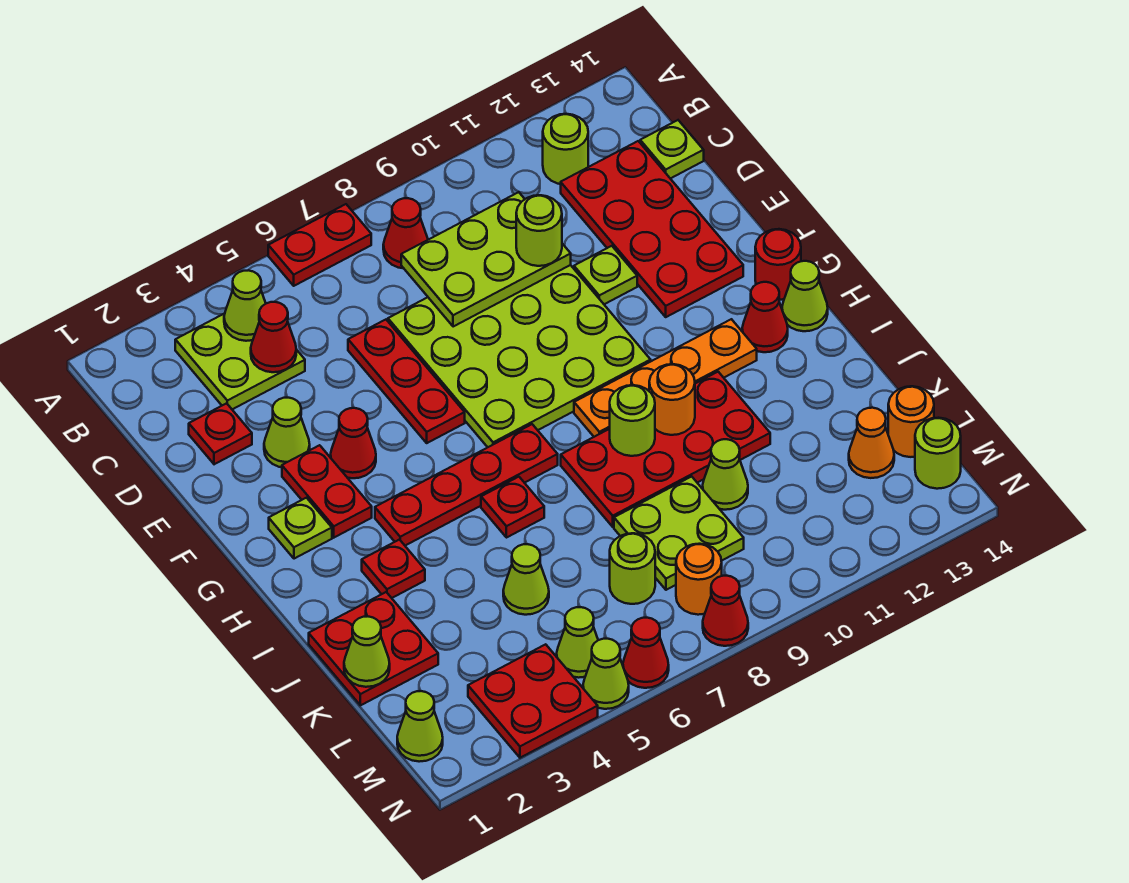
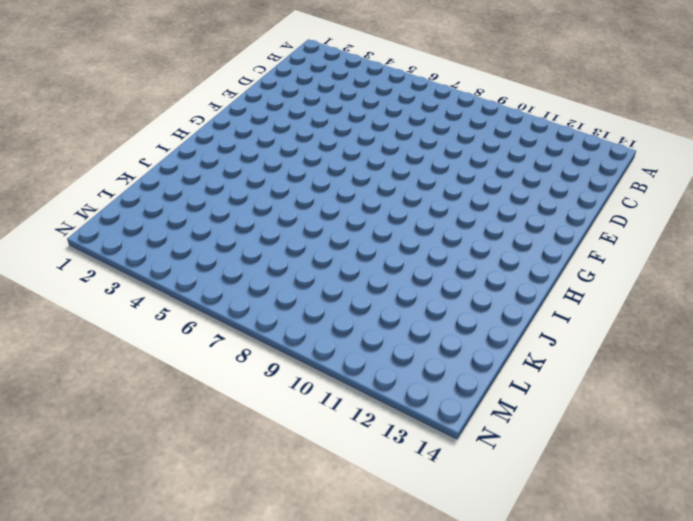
none -> red 1x2 plate [268,204,371,286]
none -> lime 2x2 plate [175,313,305,409]
none -> red 1x1 cone [383,198,428,268]
none -> lime 1x1 round brick [543,114,588,184]

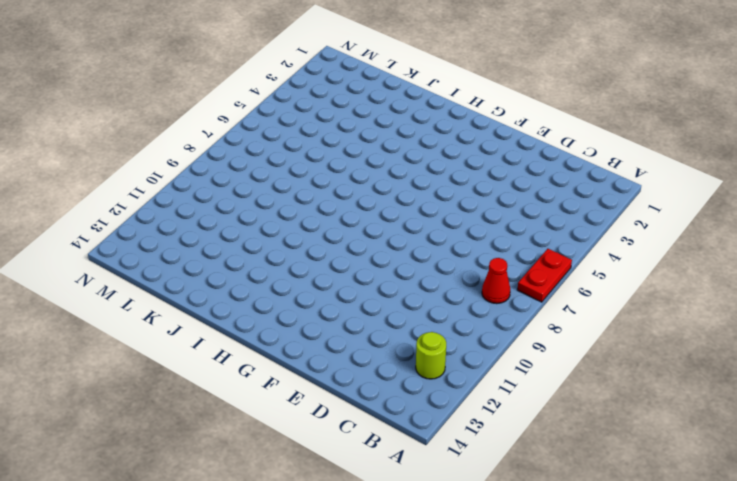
none -> lime 2x2 plate [175,313,305,409]
none -> red 2x4 plate [561,141,743,317]
none -> lime 1x1 plate [640,120,704,179]
none -> red 1x1 plate [189,403,252,464]

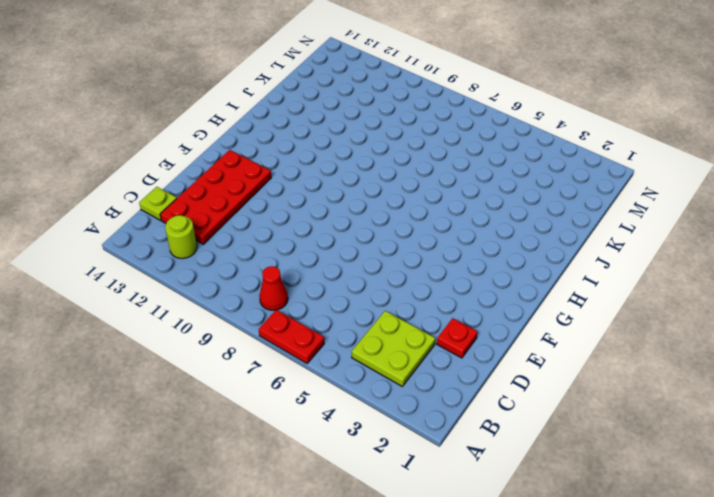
none -> red 1x3 plate [348,320,465,443]
none -> lime 4x4 plate [388,265,651,447]
none -> lime 1x1 cone [264,398,310,467]
none -> lime 1x1 plate [574,246,637,304]

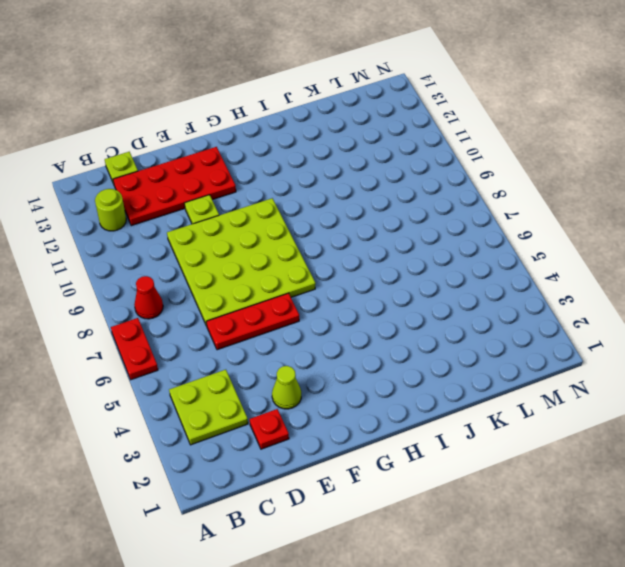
none -> red 1x2 plate [282,445,372,538]
none -> red 1x1 cone [331,408,376,478]
none -> lime 1x1 plate [269,498,332,559]
none -> red 1x1 round brick [755,229,801,300]

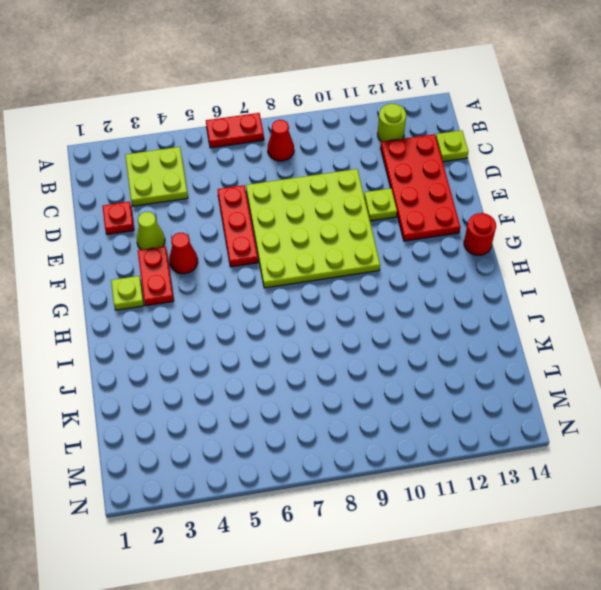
none -> red 1x4 plate [375,424,558,546]
none -> orange 1x4 plate [574,319,757,437]
none -> red 1x1 cone [742,282,788,352]
none -> lime 1x1 cone [782,261,828,331]

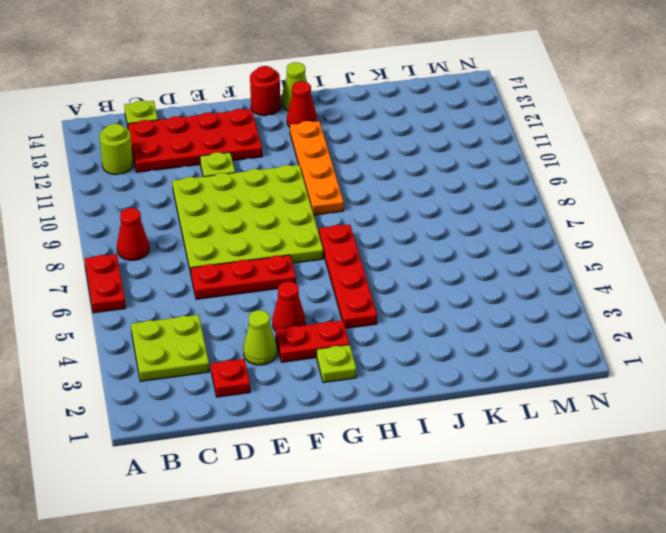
none -> red 1x1 plate [362,540,425,598]
none -> red 1x1 plate [481,477,544,538]
none -> red 2x4 plate [561,372,770,527]
none -> red 2x2 plate [309,592,438,705]

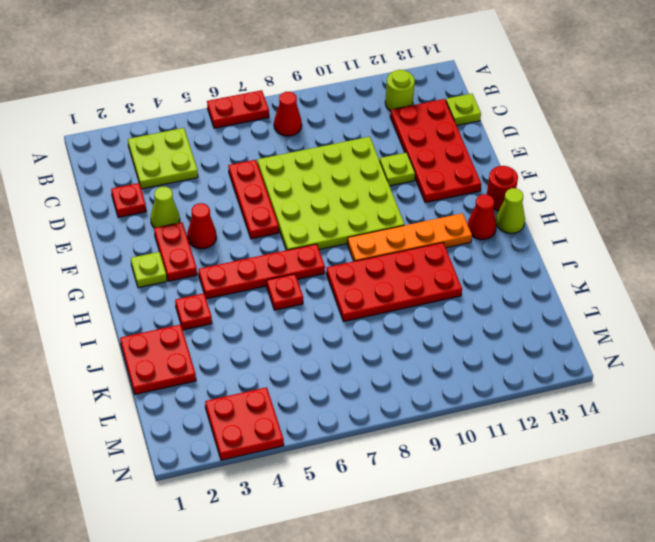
none -> lime 1x1 cone [503,544,549,615]
none -> lime 2x2 plate [614,477,744,590]
none -> lime 1x1 cone [703,439,748,510]
none -> lime 1x1 round brick [610,533,655,604]

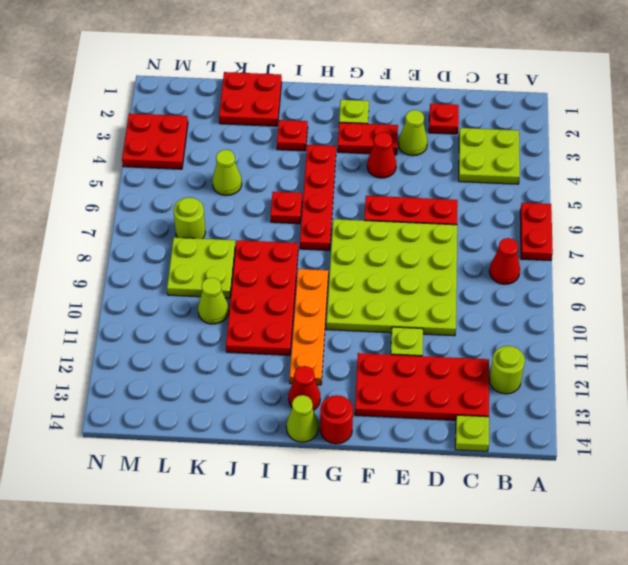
none -> orange 1x1 cone [849,408,894,478]
none -> orange 1x1 round brick [888,386,934,457]
none -> lime 1x1 cone [397,691,443,762]
none -> lime 1x1 cone [557,607,598,678]

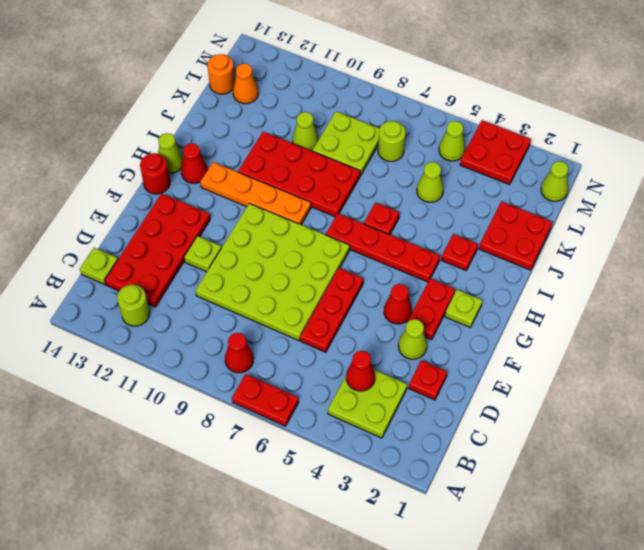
none -> orange 1x1 round brick [676,544,722,615]
none -> lime 1x1 round brick [915,418,961,489]
none -> lime 1x1 cone [583,639,629,709]
none -> red 1x1 cone [623,618,669,688]

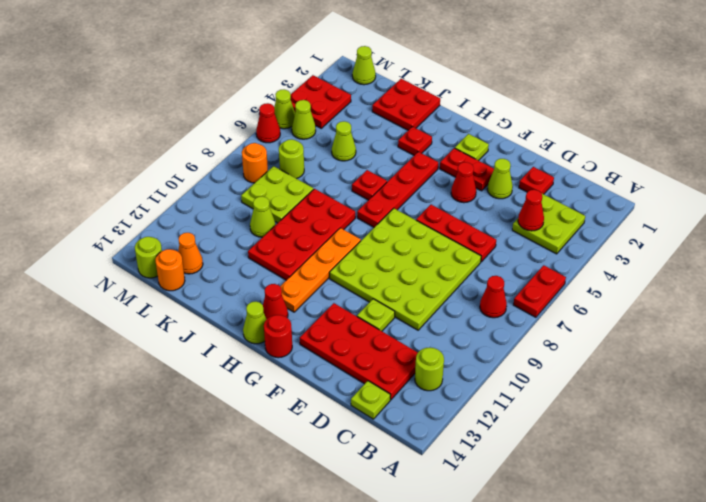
none -> red 1x1 cone [703,576,748,646]
none -> lime 1x1 cone [224,270,266,341]
none -> lime 2x3 plate [401,192,571,327]
none -> lime 1x1 round brick [610,385,655,456]

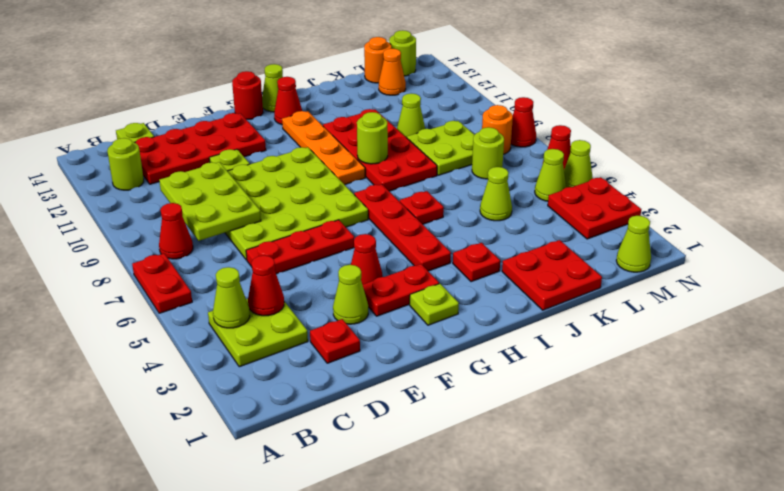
none -> orange 1x1 round brick [649,364,695,435]
none -> lime 1x1 cone [344,617,390,687]
none -> lime 1x1 round brick [516,195,562,266]

